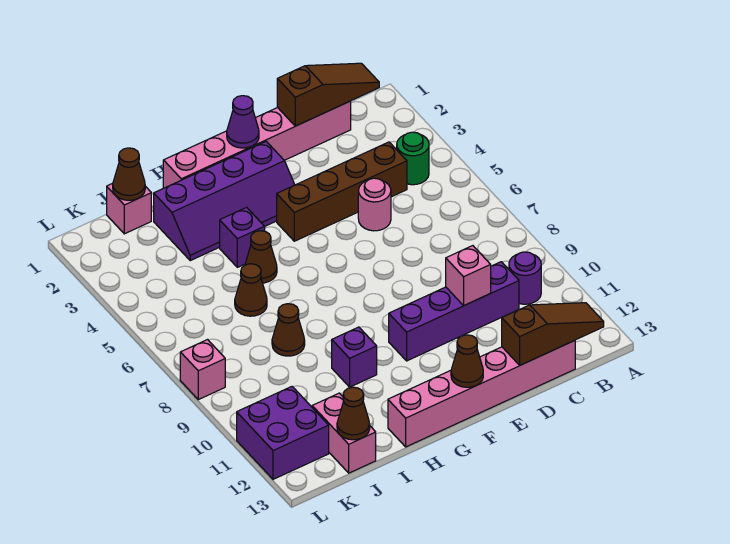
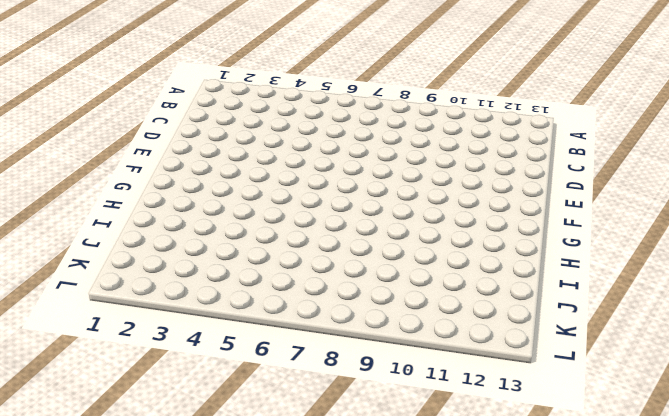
none -> green 1x1 round brick [397,132,429,185]
none -> purple 1x1 round brick [509,252,541,304]
none -> pink 1x6 brick [163,101,351,188]

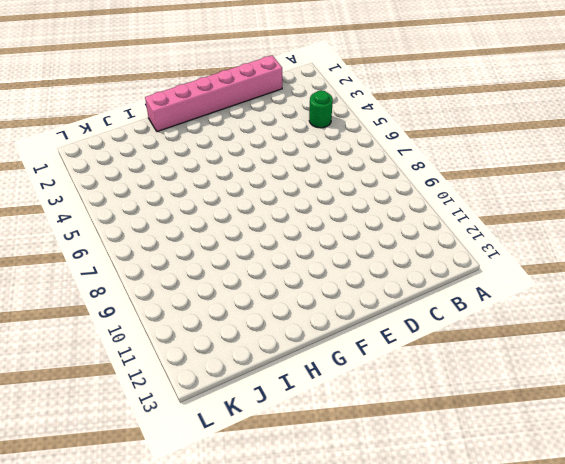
none -> purple 1x1 round brick [509,252,541,304]
none -> brown 1x4 brick [277,142,407,241]
none -> purple 1x4 brick [389,262,519,361]

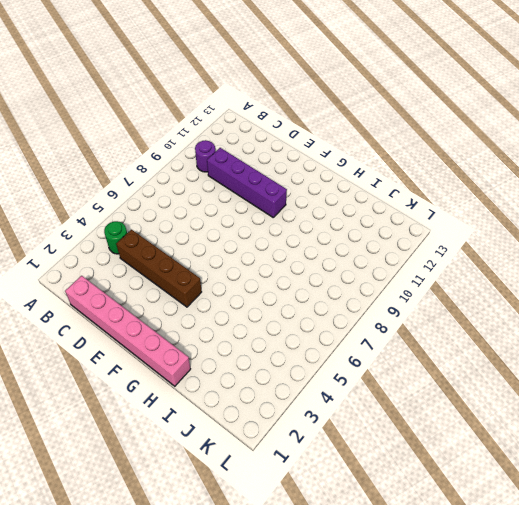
none -> pink 1x6 brick [388,341,575,447]
none -> pink 1x1 round brick [358,178,391,231]
none -> purple 2x4 slope [154,142,295,261]

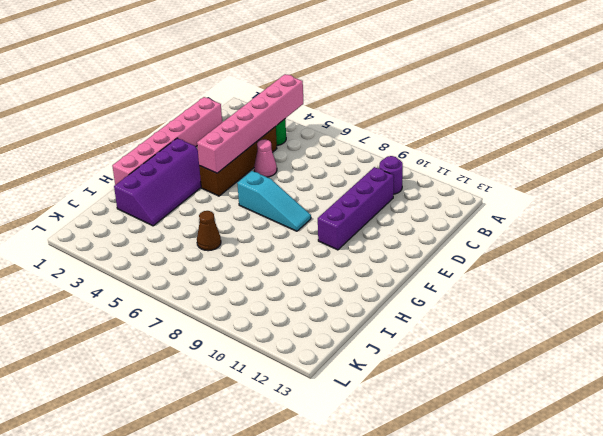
pink 1x6 brick [197,74,303,173] -> pink 1x6 brick moved to [388,341,575,447]
pink 1x1 cone [254,139,277,177] -> pink 1x1 round brick [358,178,391,231]
cyan 1x3 slope [237,171,311,231] -> none
none -> purple 1x1 brick [220,207,265,267]
none -> brown 1x1 cone [245,231,277,283]
none -> purple 1x1 brick [332,327,377,387]

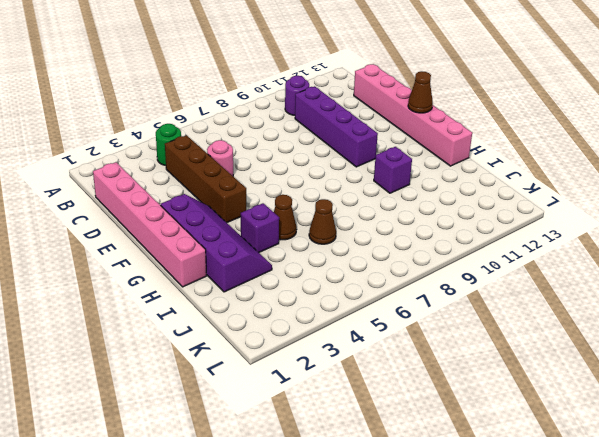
none -> brown 1x1 cone [272,304,305,356]
none -> pink 1x1 brick [107,183,151,234]
none -> pink 1x2 brick [312,393,376,473]

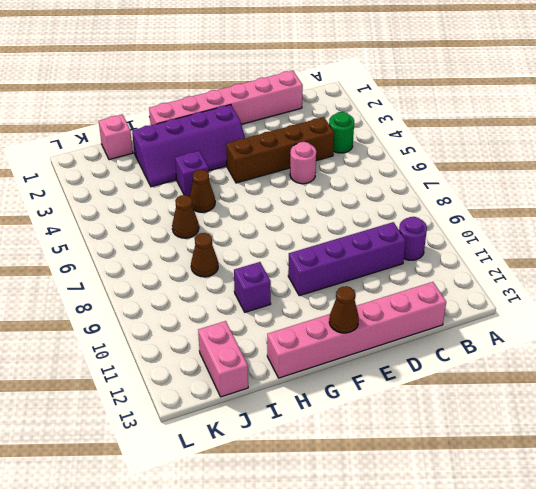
none -> purple 2x2 brick [237,387,329,479]
none -> pink 1x1 brick [180,340,225,400]
none -> brown 1x3 slope [277,63,379,126]

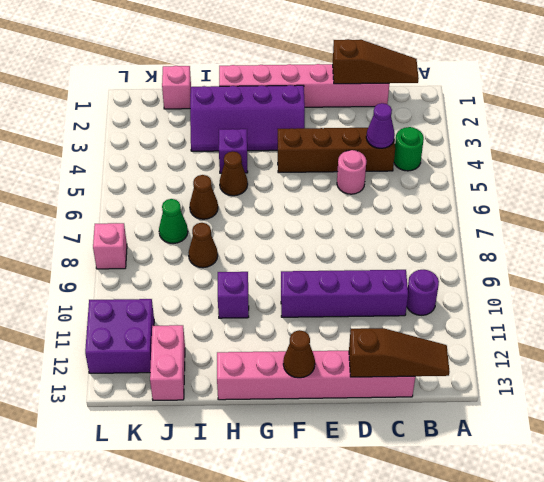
purple 1x1 cone [366,103,395,148] -> purple 1x1 cone moved to [227,96,259,148]
green 1x1 cone [159,199,188,244] -> none
none -> pink 1x1 brick [446,246,491,305]
none -> brown 1x1 cone [113,148,145,200]
none -> brown 1x1 cone [337,387,370,440]

